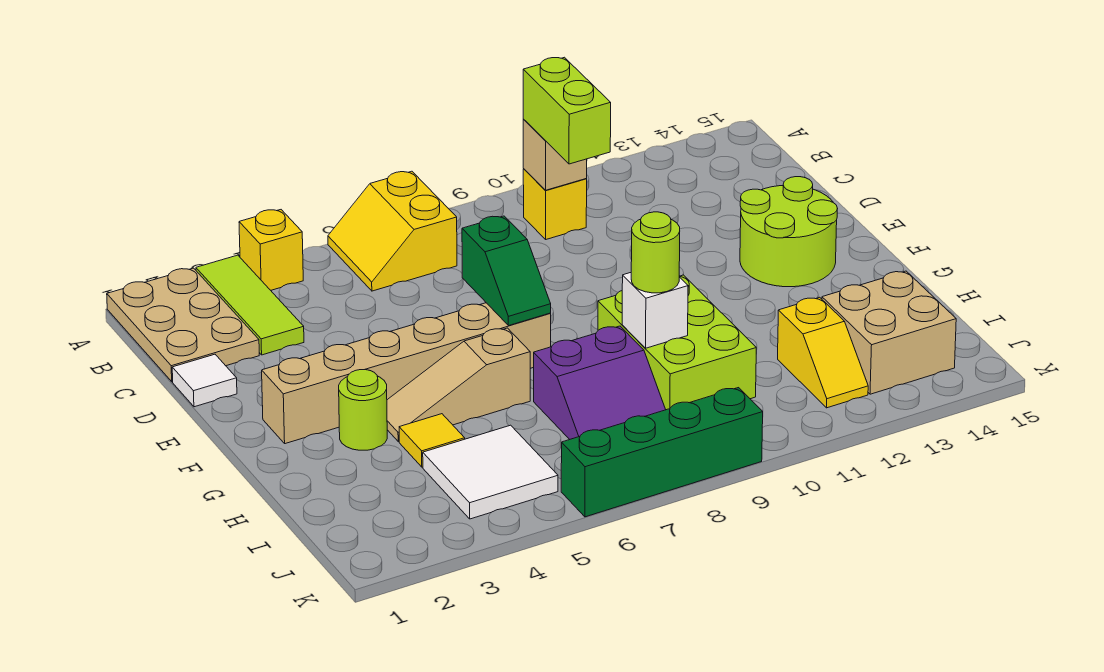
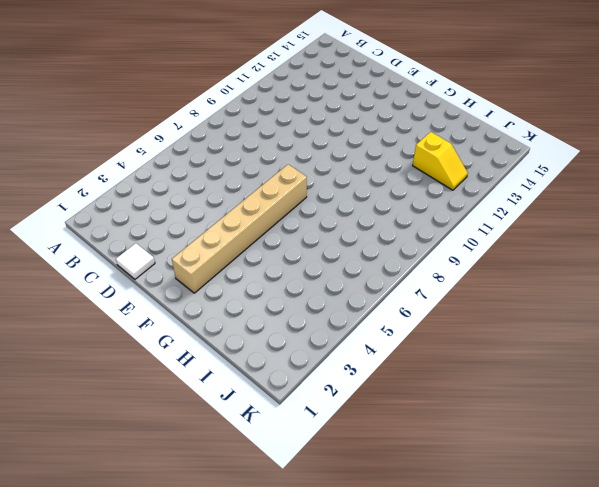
none -> tan 2x3 plate [107,268,259,382]
none -> lime 1x3 tile [196,255,304,355]
none -> yellow 1x1 brick [239,210,303,290]

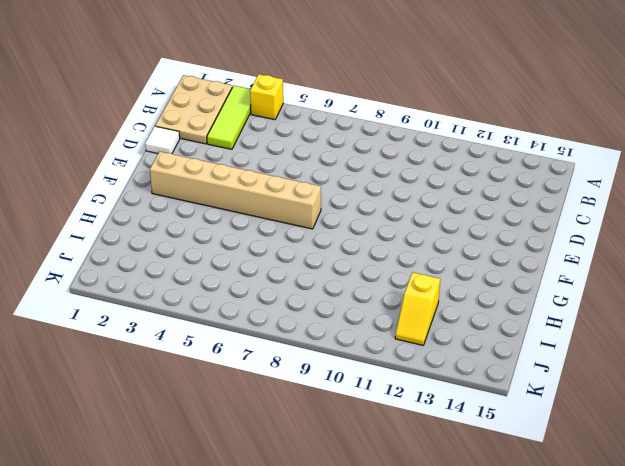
none -> yellow 2x2 slope [328,171,457,291]
none -> yellow 1x1 brick [523,169,587,239]
none -> lime 2x2 round brick [740,177,837,287]

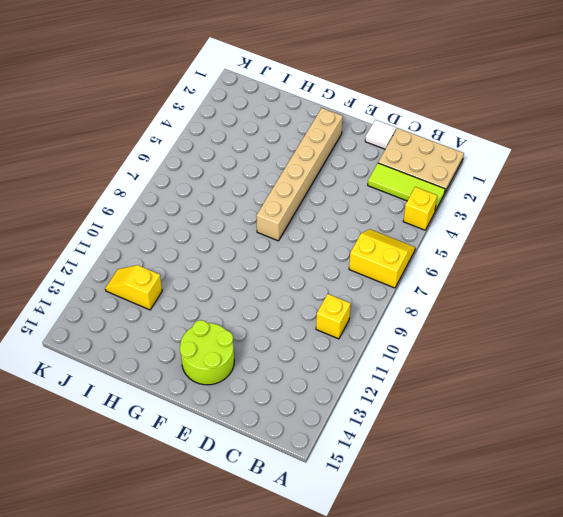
none -> lime 1x1 round brick [339,370,387,450]
none -> tan 1x3 slope [387,328,530,442]
none -> lime 2x3 brick [598,275,756,410]

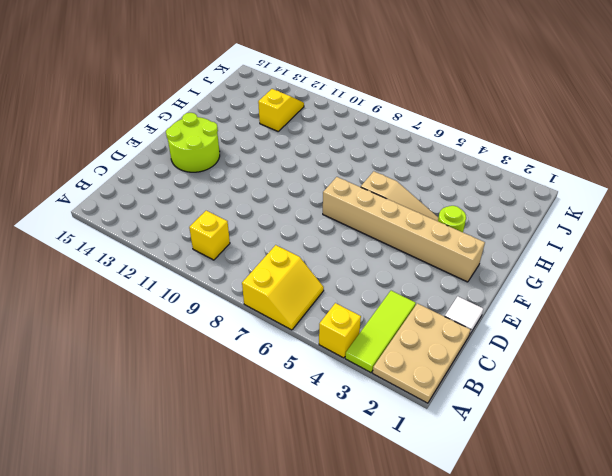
none -> lime 2x3 brick [598,275,756,410]
none -> yellow 1x1 tile [399,414,465,467]
none -> purple 2x2 slope [534,326,666,439]

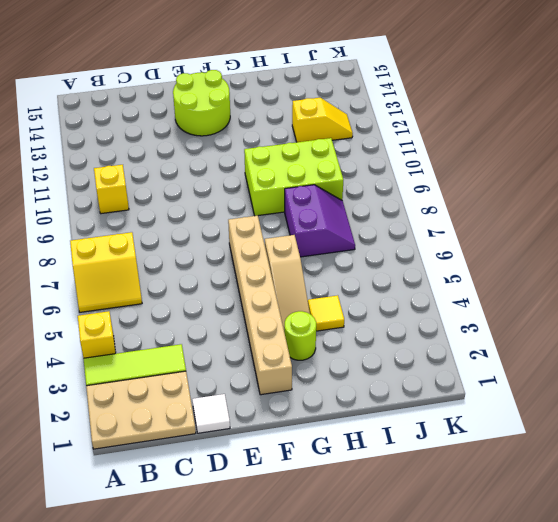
none -> white 2x2 tile [423,425,558,519]
none -> tan 2x2 brick [822,271,956,394]
none -> green 1x4 brick [561,388,763,517]

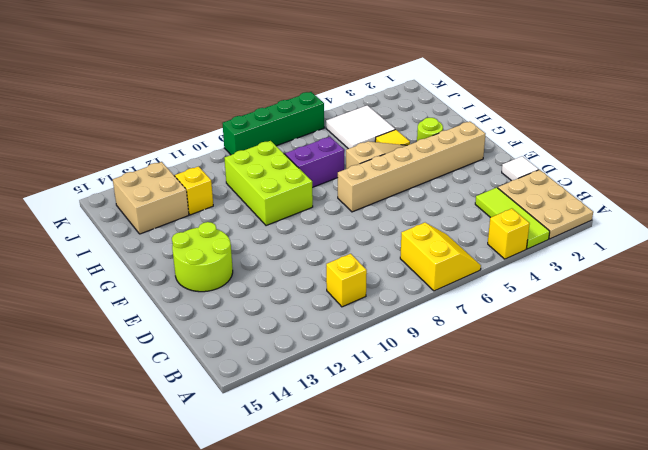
none -> tan 1x1 brick [523,119,587,190]
none -> green 1x2 slope [462,216,551,326]
none -> white 1x1 brick [622,273,688,348]

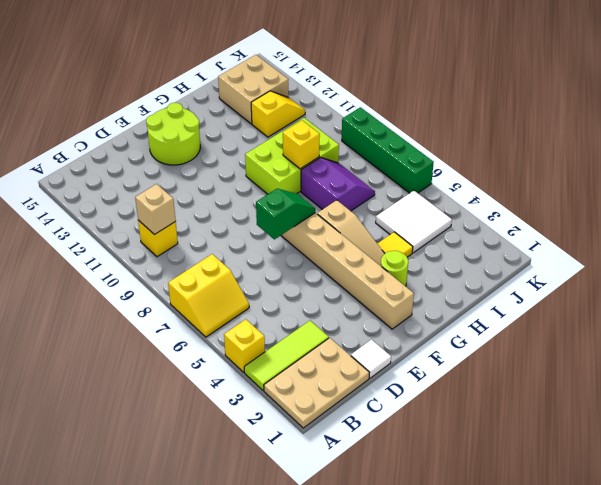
yellow 1x1 brick [283,120,320,169] -> white 1x1 brick [622,273,688,348]
none -> lime 1x2 brick [523,57,611,164]
none -> lime 1x1 round brick [631,212,680,293]

